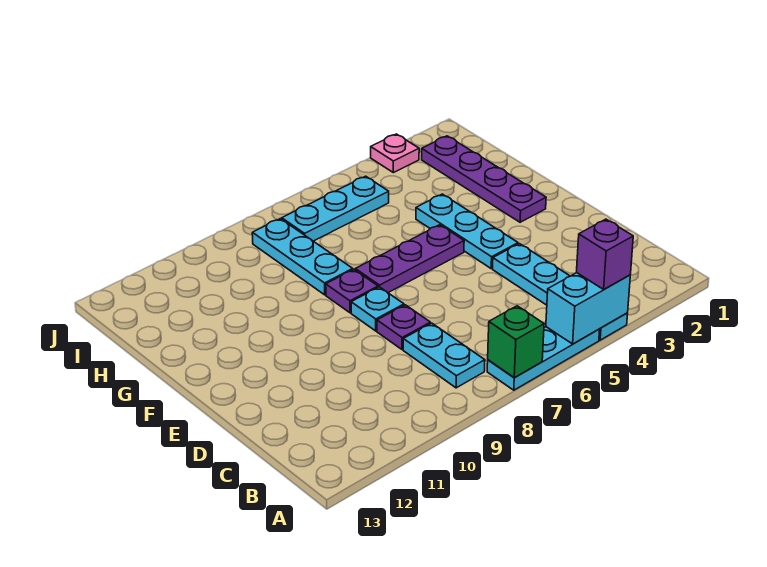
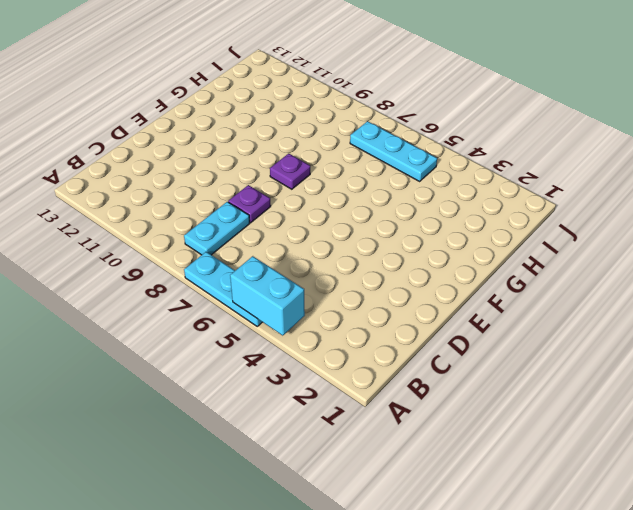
none -> cyan 1x4 plate [493,244,628,340]
none -> cyan 1x3 plate [416,194,518,268]
none -> cyan 1x1 plate [351,287,404,331]

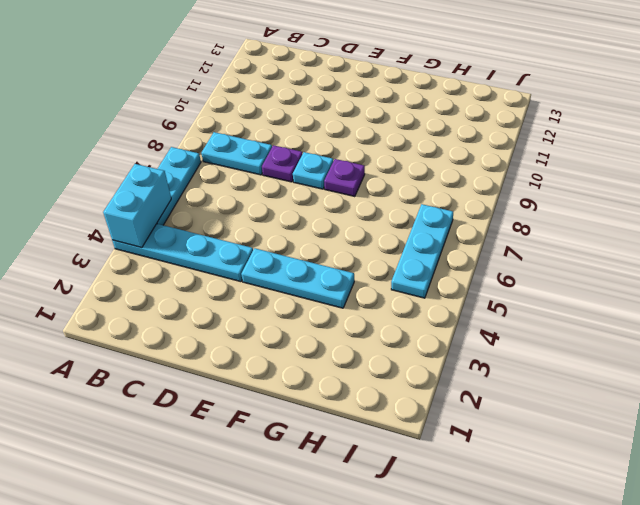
none -> purple 1x4 plate [422,136,546,222]
none -> purple 1x3 plate [355,225,464,293]
none -> cyan 1x3 plate [252,219,353,295]

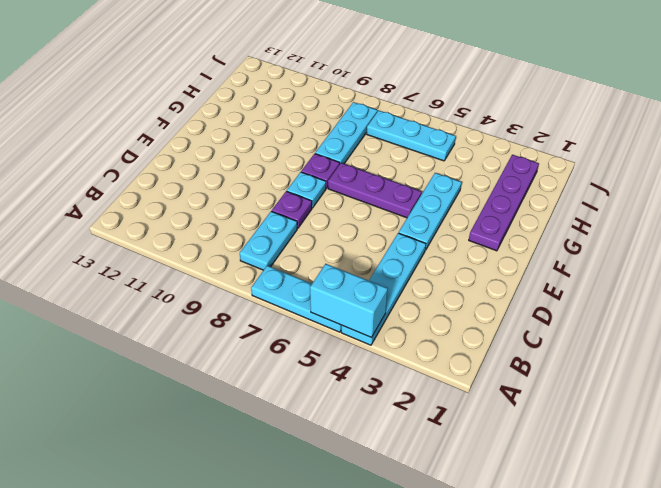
none -> pink 1x1 plate [371,134,419,173]
none -> green 1x1 brick [488,306,544,378]
none -> purple 1x1 brick [577,219,633,289]

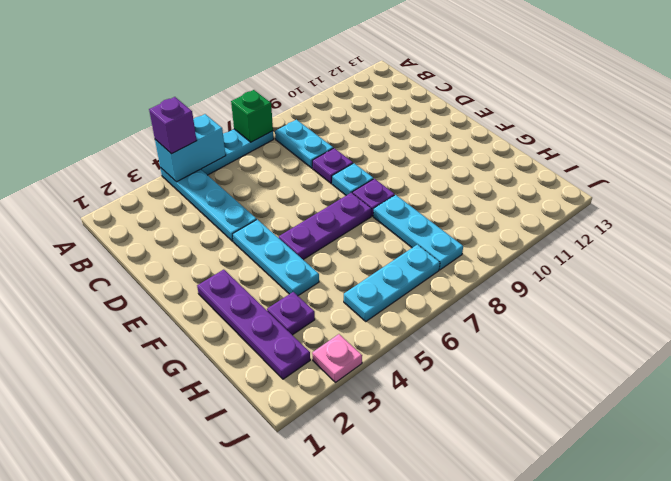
purple 1x1 plate [267,292,315,335] -> none

